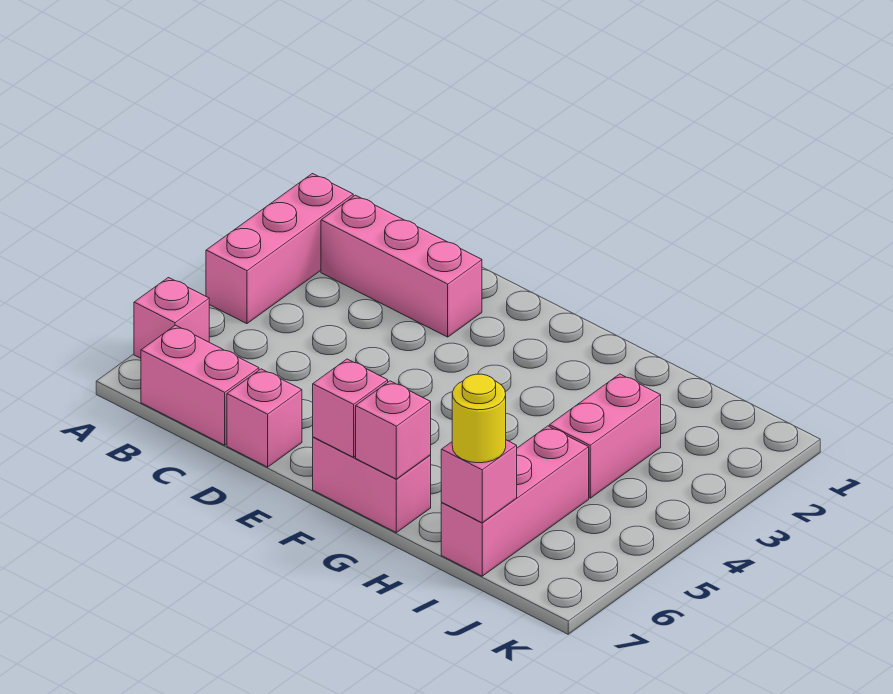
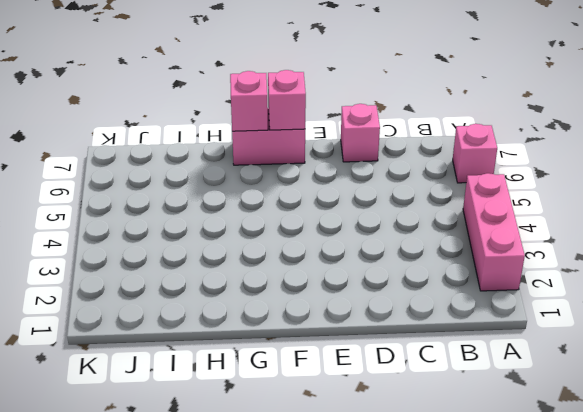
none -> pink 1x3 brick [321,195,482,337]
none -> pink 1x2 brick [141,325,259,445]
none -> pink 1x2 brick [549,374,661,498]

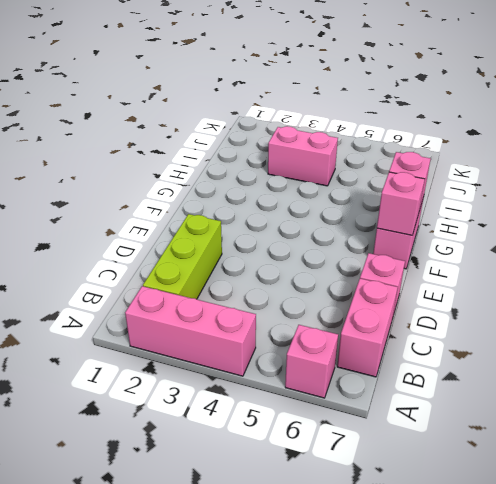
lime 1x3 brick [143,214,222,299] -> pink 1x3 brick [321,195,482,337]
none -> pink 1x3 brick [441,426,589,576]
none -> pink 1x1 brick [441,440,517,523]
none -> yellow 1x1 round brick [452,374,506,463]

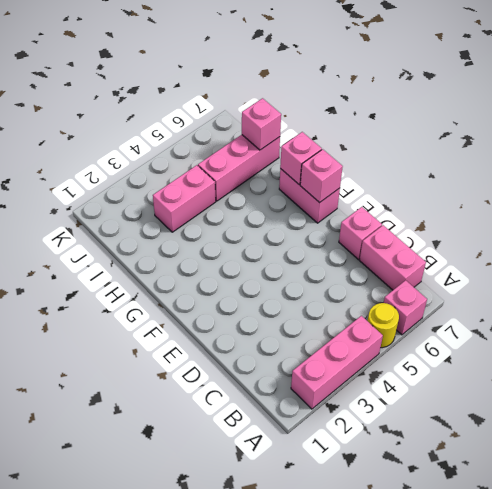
yellow 1x1 round brick [368,303,399,348] -> yellow 1x1 round brick moved to [452,374,506,463]
none -> pink 1x3 brick [321,195,482,337]

